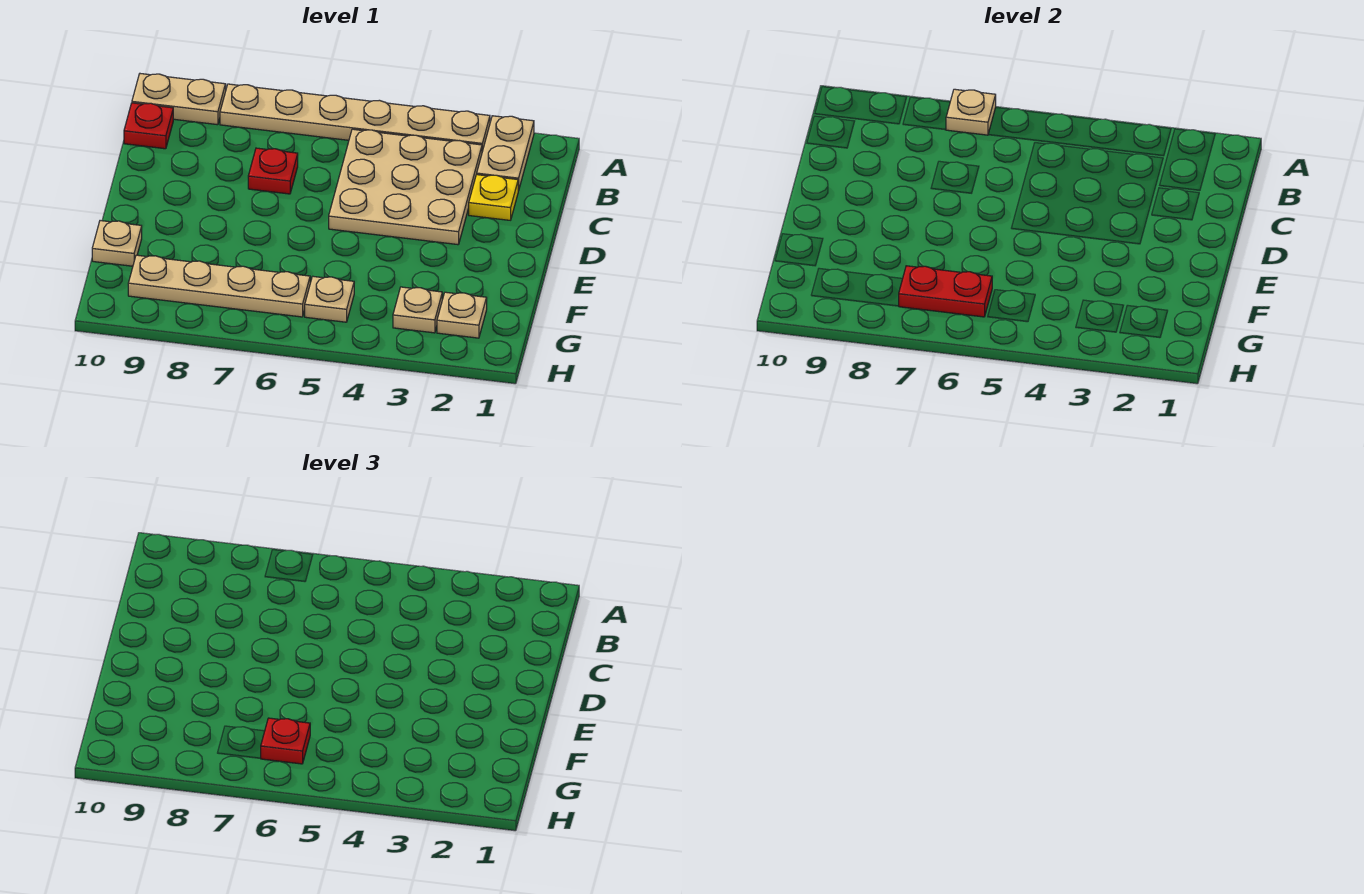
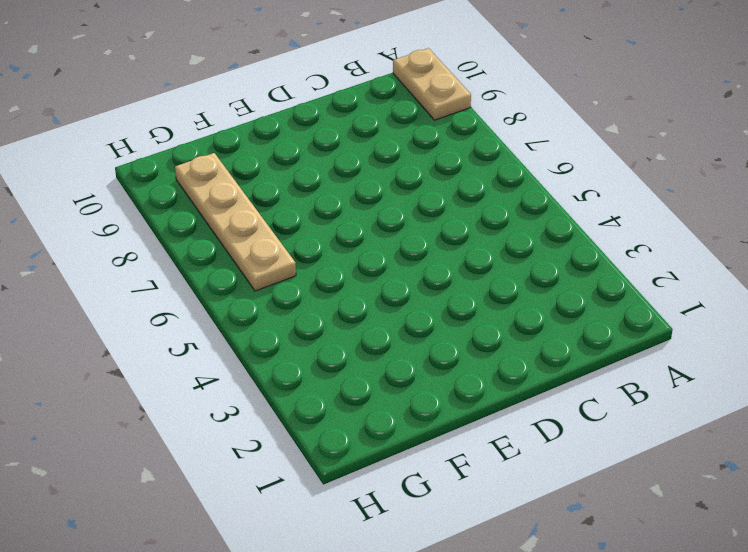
none -> tan 1x2 plate [477,116,534,191]
none -> tan 1x6 plate [220,84,490,151]
none -> tan 3x3 plate [329,129,482,245]

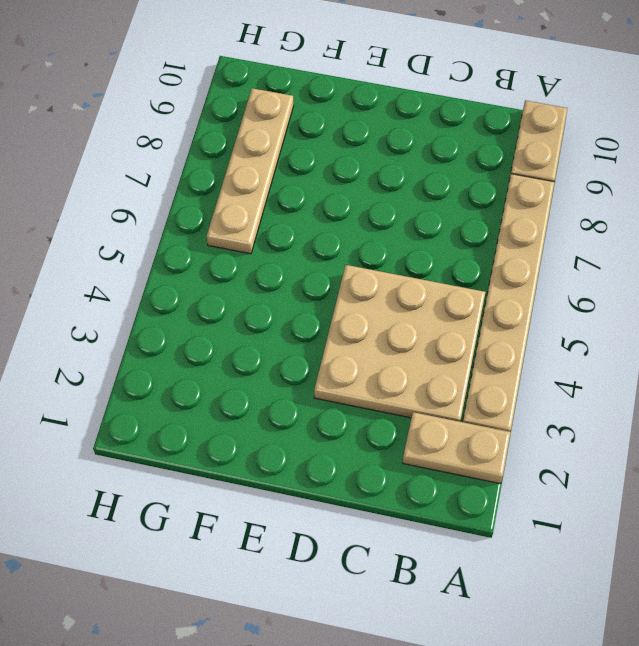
none -> red 1x1 plate [124,103,173,149]
none -> yellow 1x1 plate [469,175,518,220]
none -> red 1x1 plate [248,148,298,194]

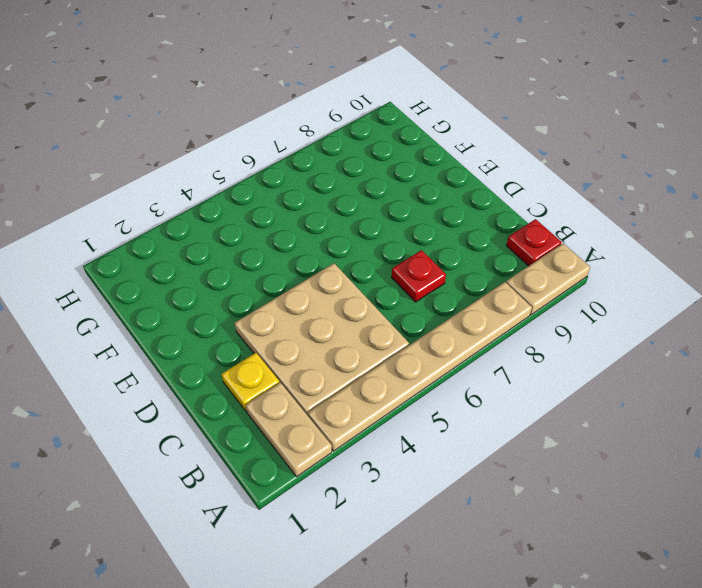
none -> tan 1x1 plate [92,221,142,266]
none -> tan 1x1 plate [437,292,487,338]
none -> tan 1x1 plate [393,287,442,333]

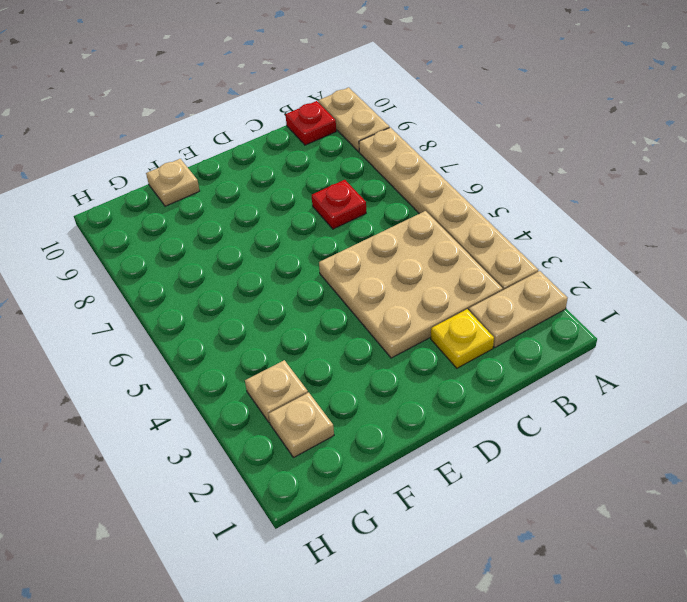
none -> tan 1x1 plate [305,276,354,322]
none -> tan 1x4 plate [128,255,310,317]
none -> tan 1x1 plate [946,89,996,135]

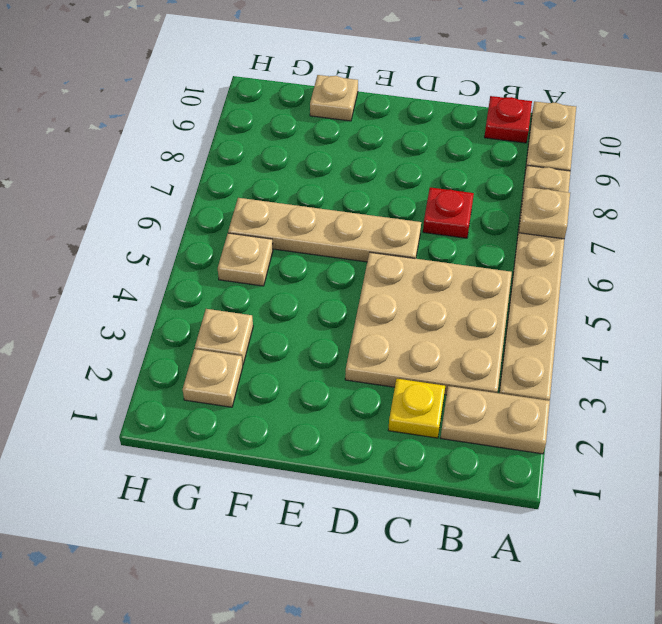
tan 1x4 plate [228,198,421,262] -> tan 1x4 plate turned to [128,255,310,317]
none -> red 1x2 plate [899,266,992,317]
none -> red 1x1 plate [260,718,310,764]

